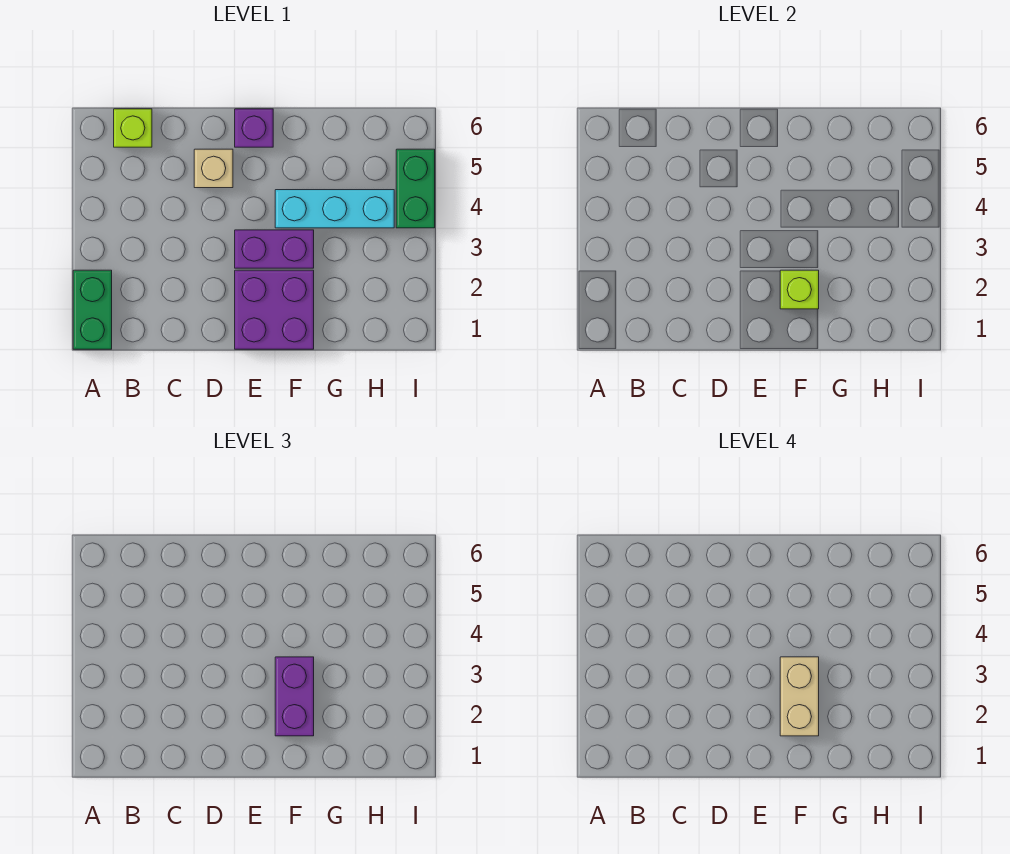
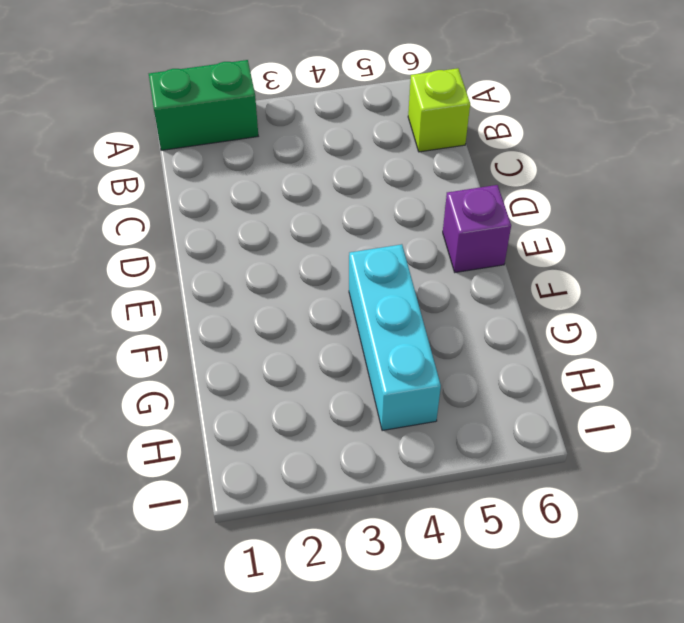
none -> tan 1x1 brick [194,149,233,188]
none -> purple 2x2 brick [235,270,314,349]

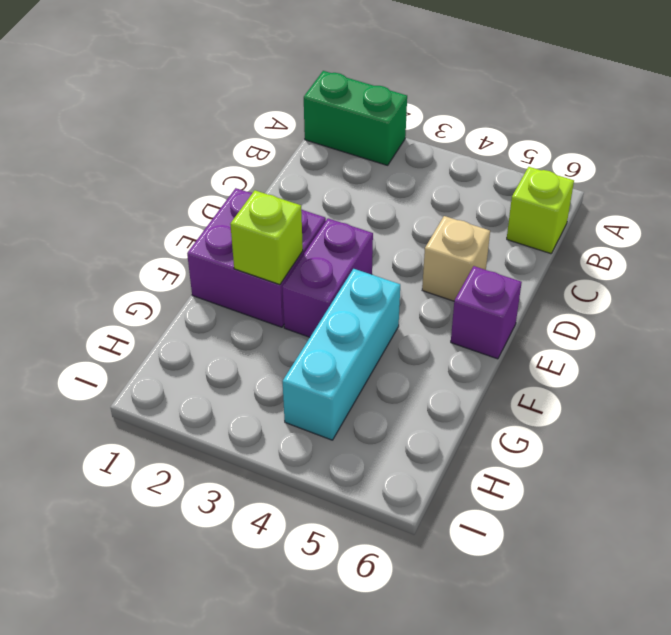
none -> green 1x2 brick [396,149,435,228]
none -> purple 1x2 brick [275,657,314,736]

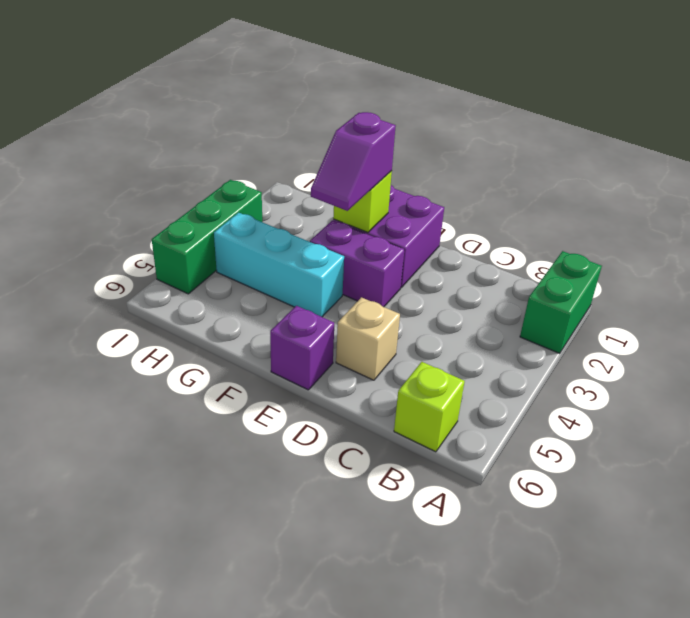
purple 1x2 slope [311,112,396,211] -> purple 1x2 brick [275,657,314,736]
green 1x3 brick [152,180,262,294] -> green 1x2 brick [396,149,435,228]
none -> tan 1x2 brick [780,657,819,736]

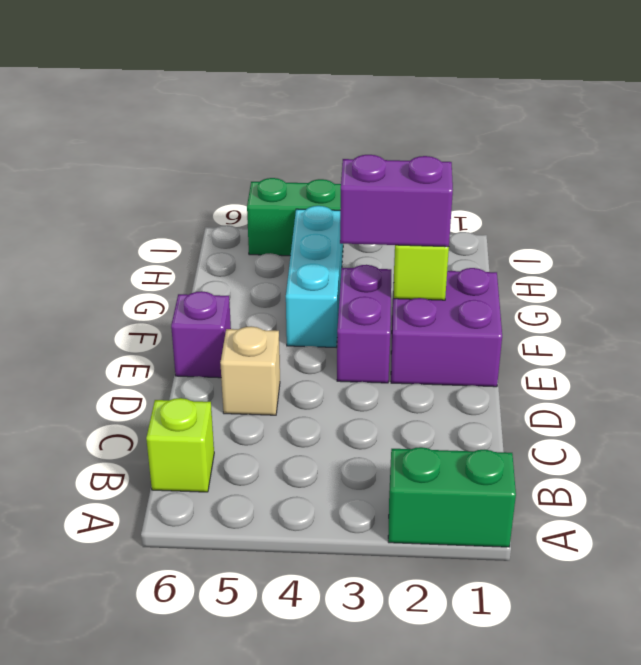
none -> tan 1x2 brick [780,657,819,736]

